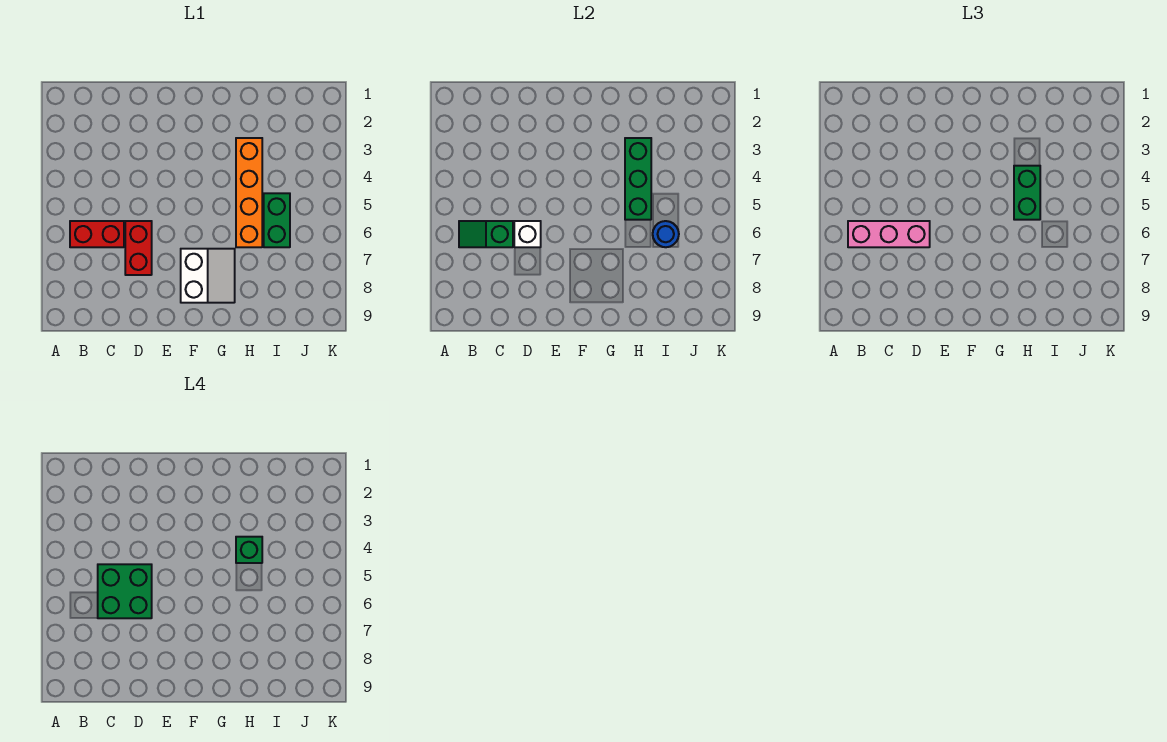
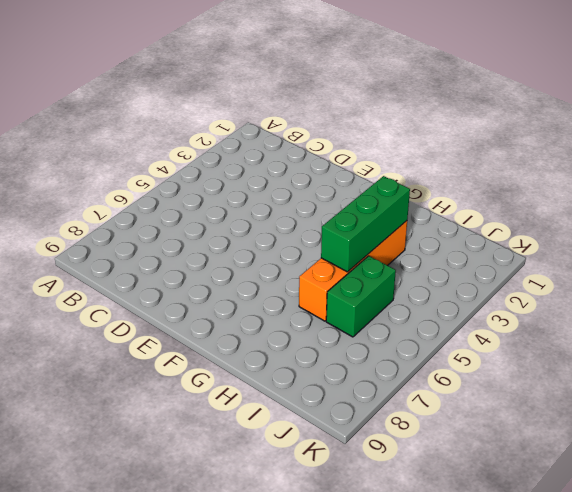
none -> red 1x2 brick [70,221,124,247]
none -> red 1x2 brick [125,221,152,275]
none -> white 2x2 slope [181,249,235,303]

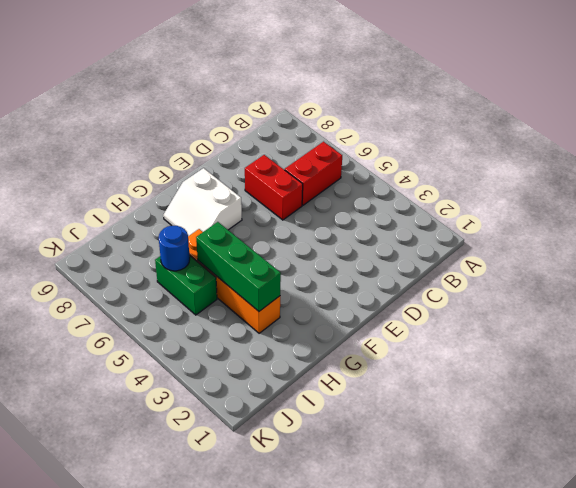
none -> green 1x2 slope [459,221,513,247]
none -> white 1x1 brick [514,221,541,247]
none -> pink 1x3 brick [848,221,930,247]

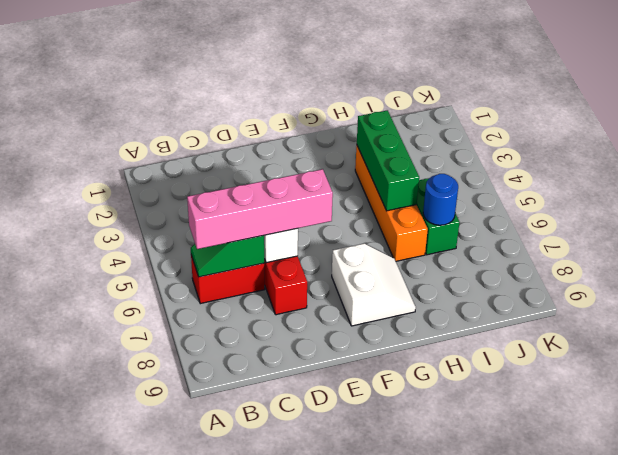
pink 1x4 brick [187,169,333,249] -> pink 1x3 brick [848,221,930,247]
none -> green 1x2 brick [1014,166,1040,220]
none -> green 2x2 brick [98,564,152,618]
none -> green 1x1 brick [236,537,262,563]

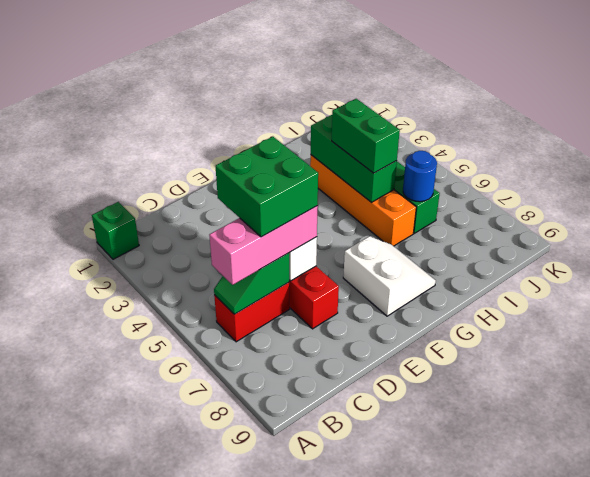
green 1x1 brick [92,202,139,259] -> green 1x1 brick moved to [236,537,262,563]

